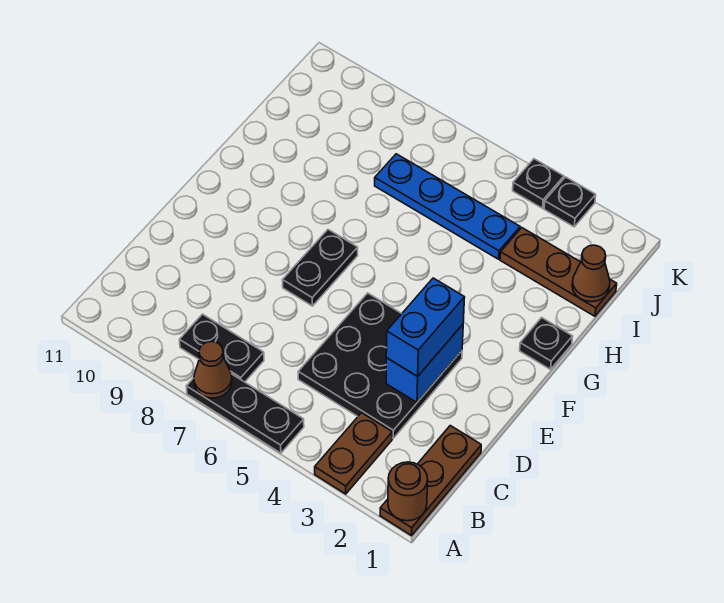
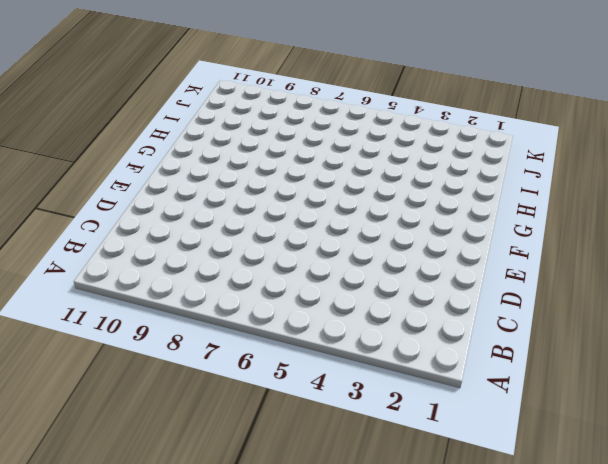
none -> brown 1x3 plate [380,426,481,536]
none -> brown 1x2 plate [315,413,392,494]
none -> black 1x3 plate [186,374,304,453]

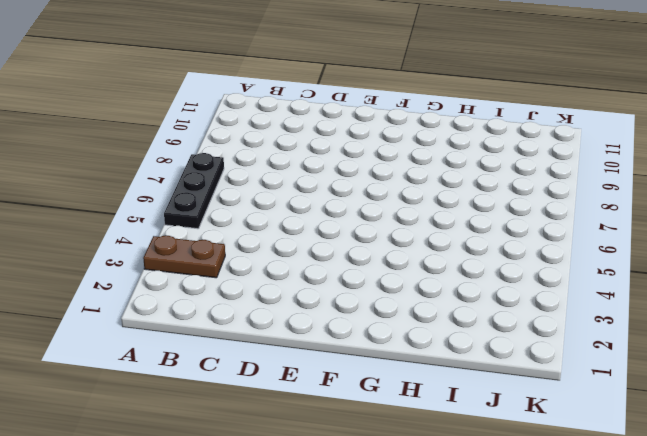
none -> brown 1x3 plate [380,426,481,536]
none -> black 1x2 plate [180,314,264,382]
none -> black 3x3 plate [298,293,462,438]

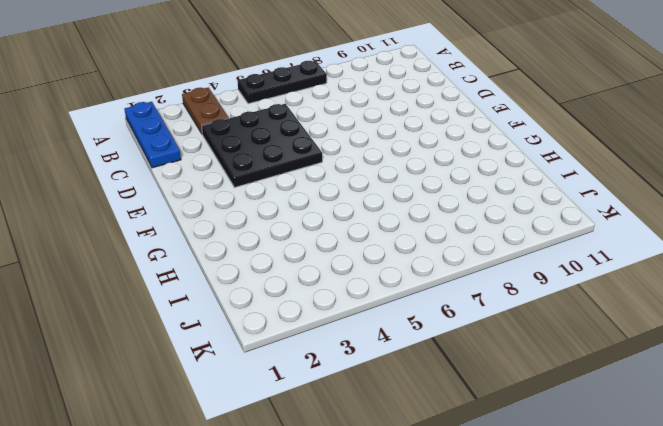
blue 1x3 plate [125,102,181,168] -> brown 1x3 plate [380,426,481,536]
none -> black 1x2 plate [180,314,264,382]
none -> black 1x2 plate [283,230,358,306]
none -> black 1x1 plate [520,318,573,369]

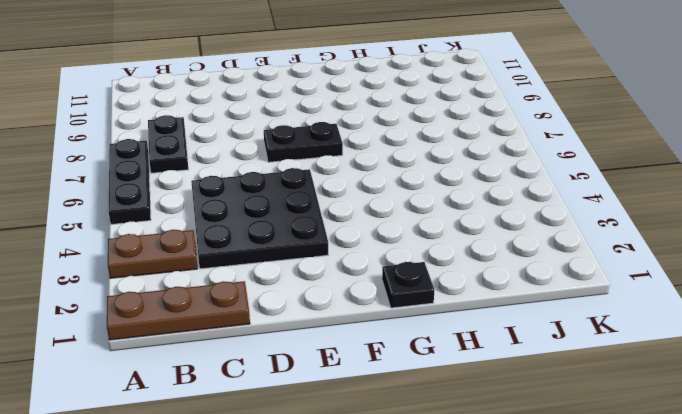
none -> brown 1x3 plate [500,228,617,316]
none -> blue 1x4 plate [375,154,520,259]
none -> black 1x1 plate [544,177,596,227]

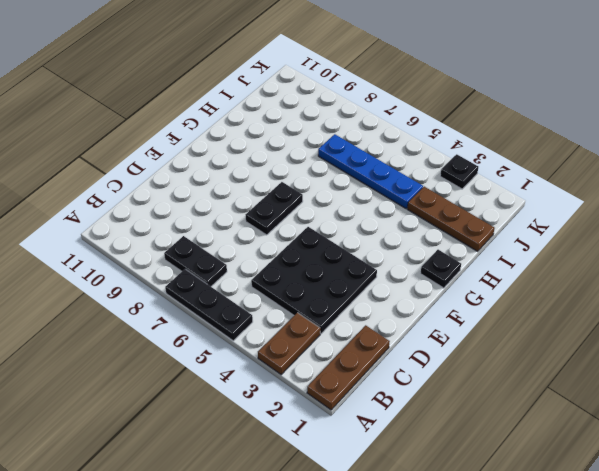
none -> black 1x1 plate [513,159,564,208]
none -> brown 1x1 round brick [388,462,428,521]
none -> brown 1x1 cone [194,341,232,398]

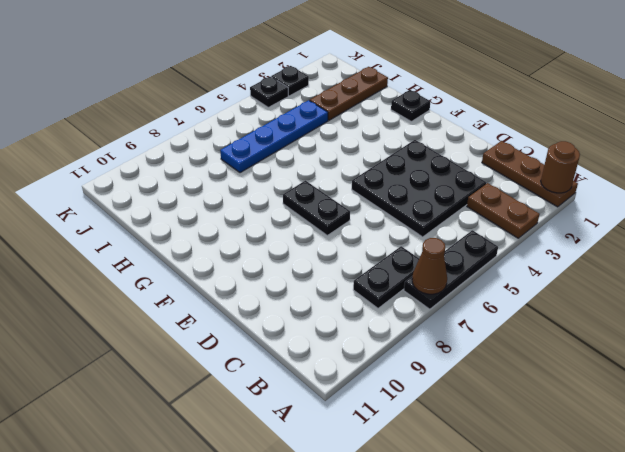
none -> blue 1x2 brick [386,325,463,402]
none -> brown 1x1 cone [572,245,610,302]
none -> blue 1x2 brick [386,278,465,376]

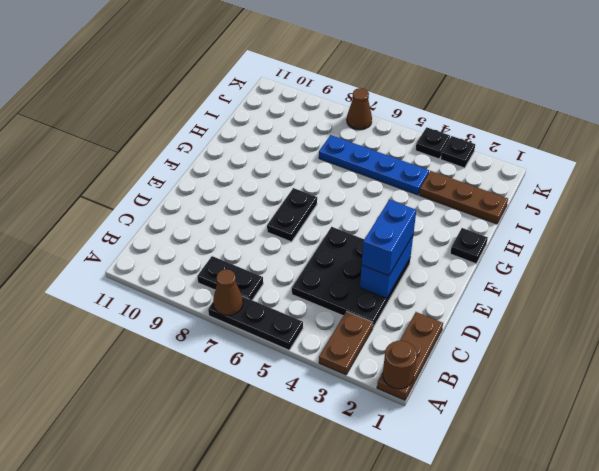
brown 1x1 cone [347,88,372,130] -> brown 1x1 cone moved to [572,245,610,302]

